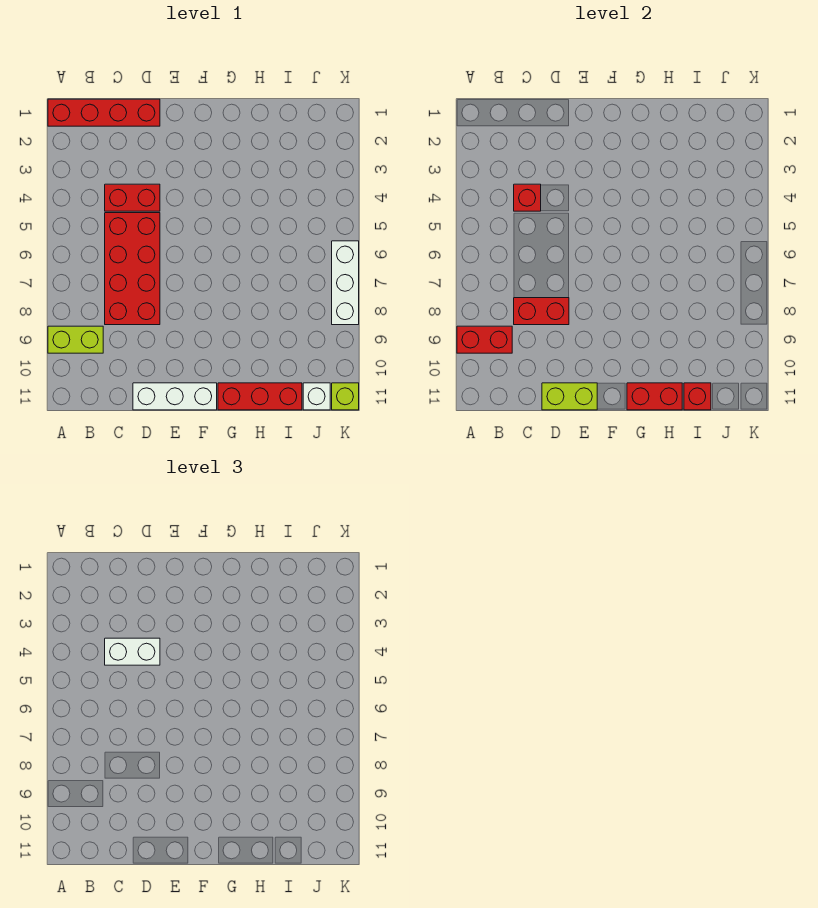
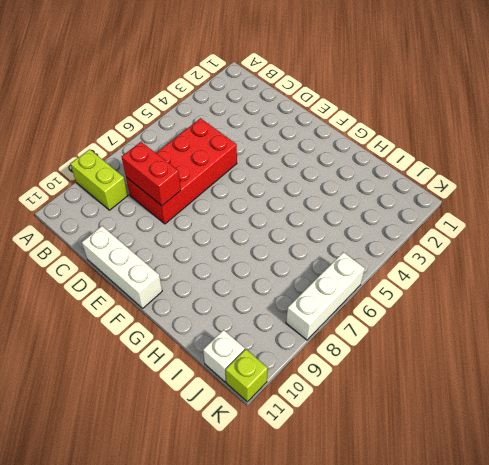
none -> red 1x4 brick [48,99,160,126]
none -> red 1x2 brick [105,184,160,211]
none -> red 1x3 brick [218,383,302,410]

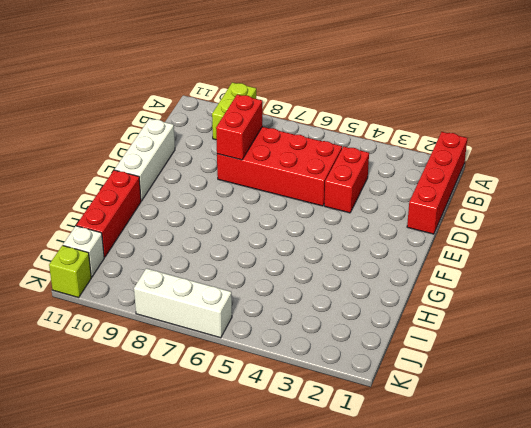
none -> red 1x2 brick [457,326,512,353]
none -> red 1x1 brick [514,184,541,211]
none -> lime 1x2 brick [542,383,597,410]

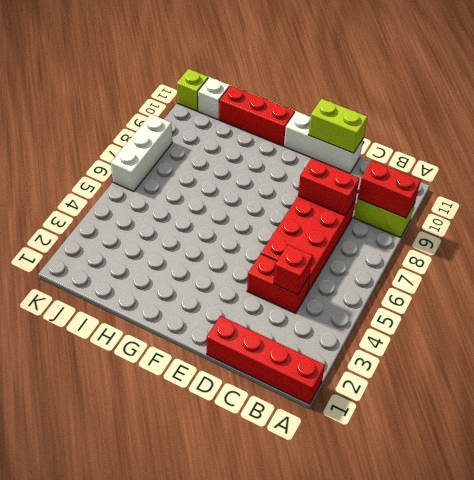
none -> red 1x2 brick [627,383,682,410]
none -> red 1x1 brick [684,383,711,410]
none -> white 1x2 brick [105,638,160,665]

